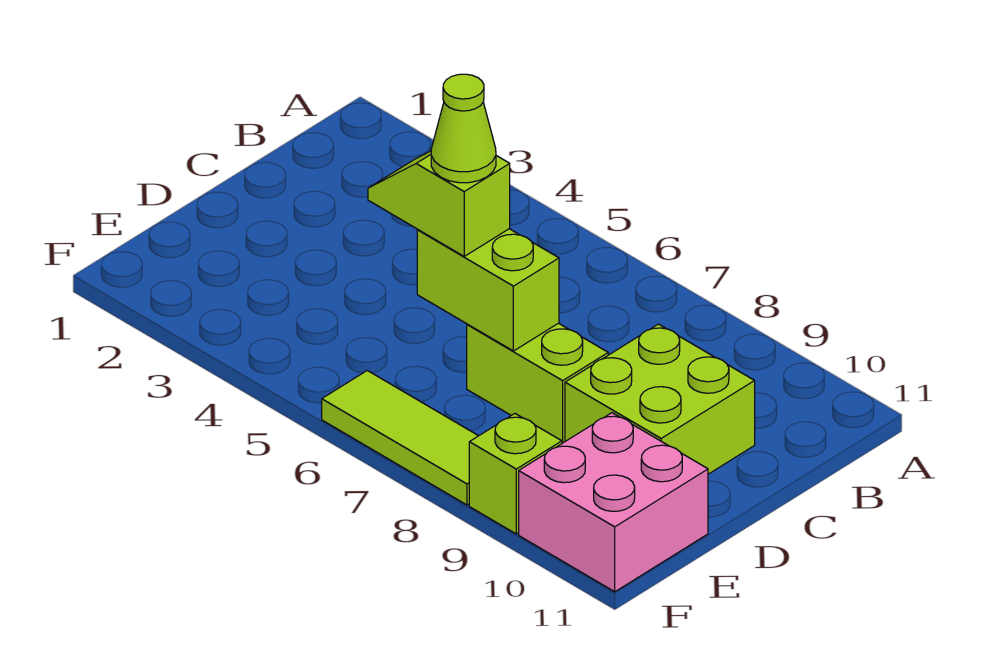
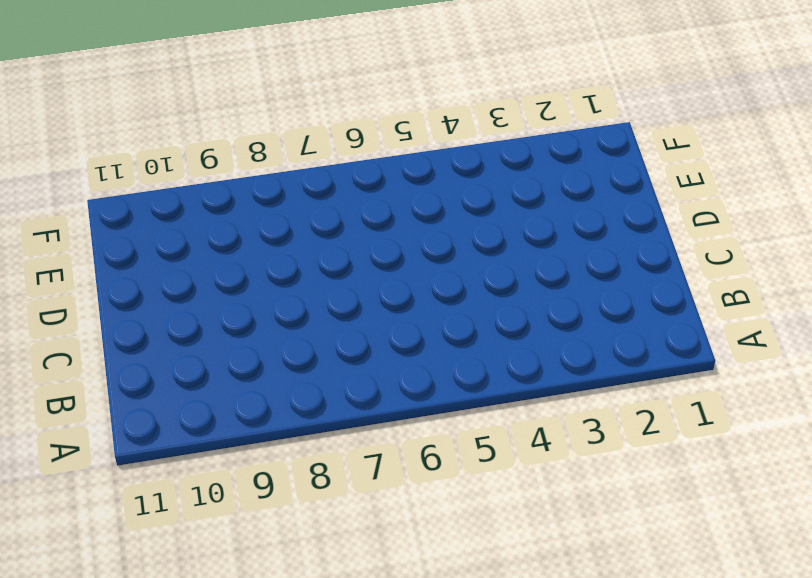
none -> lime 2x2 brick [565,324,755,474]
none -> lime 1x2 brick [467,323,608,443]

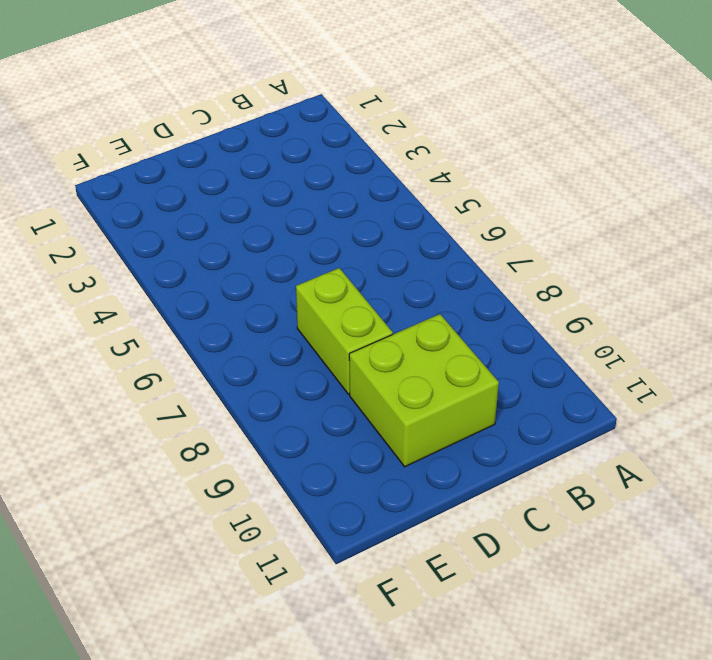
none -> pink 2x2 brick [519,413,708,592]
none -> lime 1x3 tile [322,371,478,505]

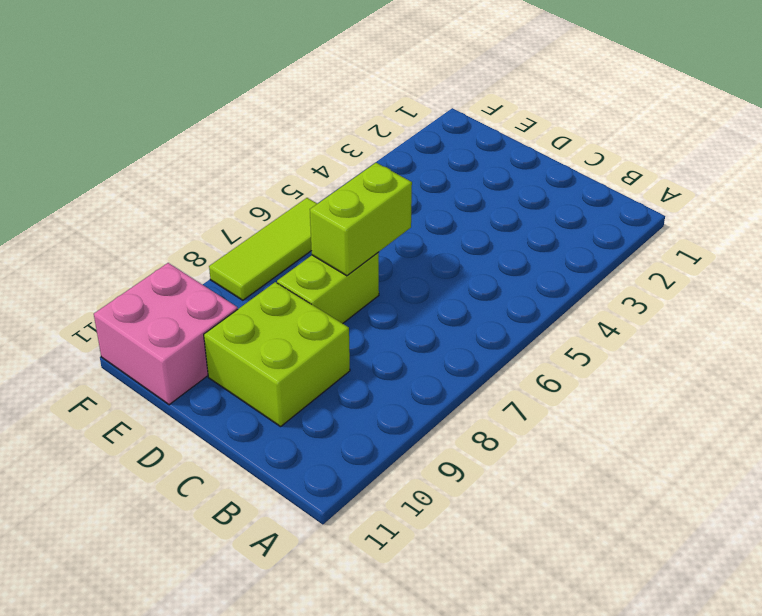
none -> lime 1x1 brick [469,414,562,534]
none -> lime 1x2 slope [368,151,510,256]

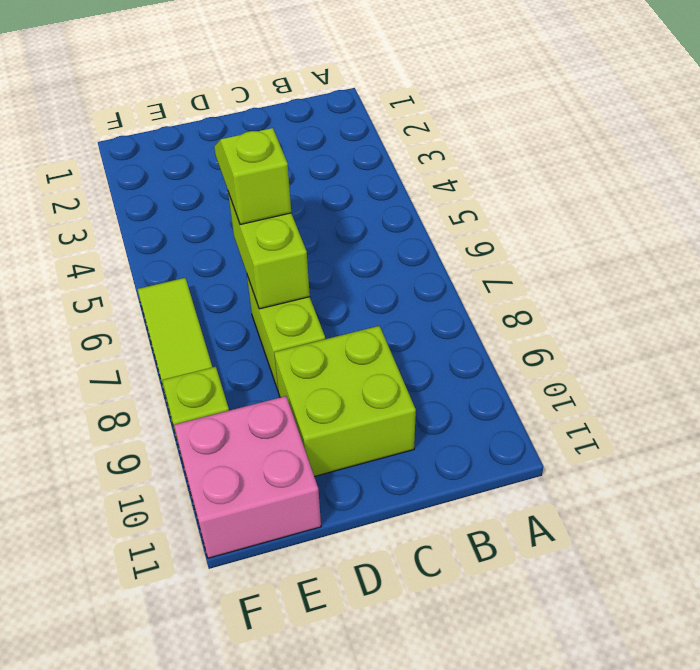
none -> lime 1x1 cone [431,74,496,183]

